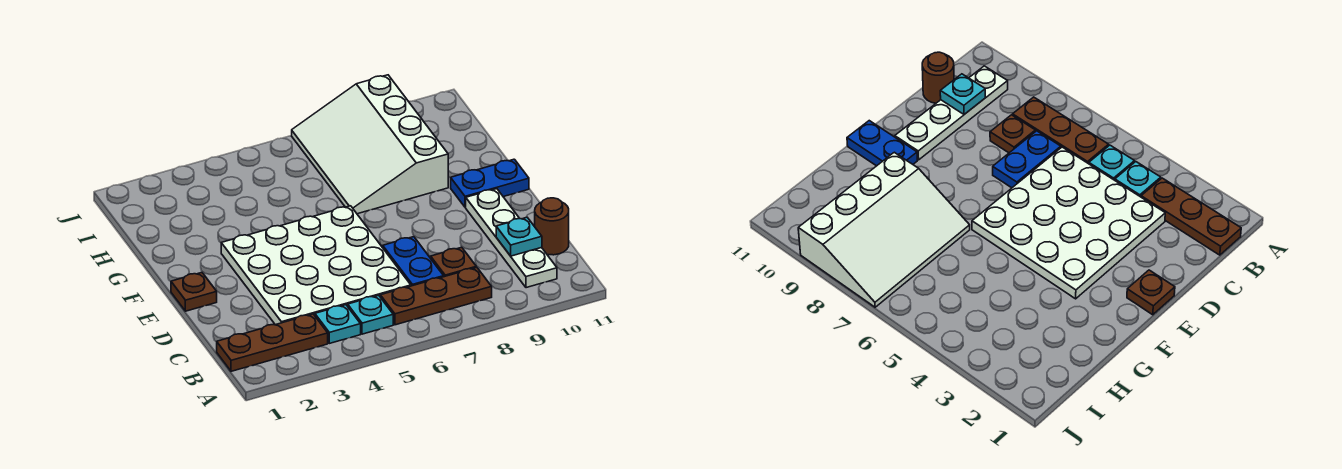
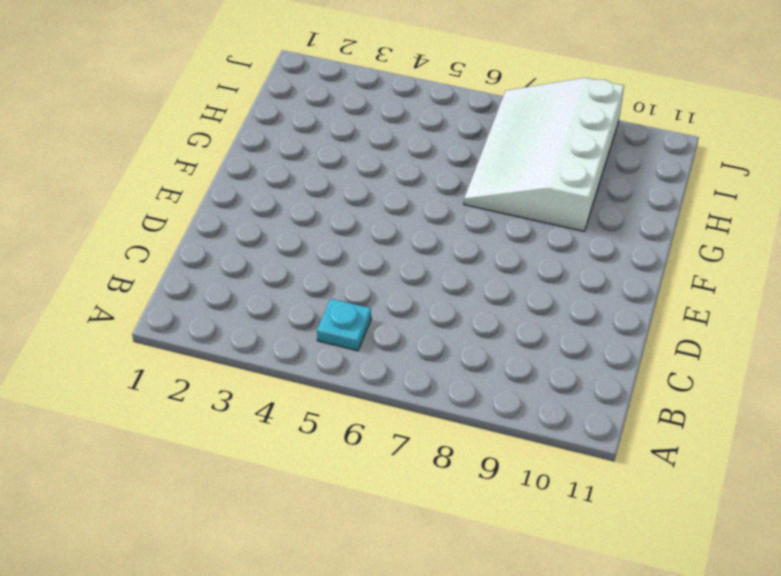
none -> brown 1x3 plate [217,314,328,371]
none -> cyan 1x1 plate [315,305,361,343]
none -> brown 1x3 plate [380,267,492,325]

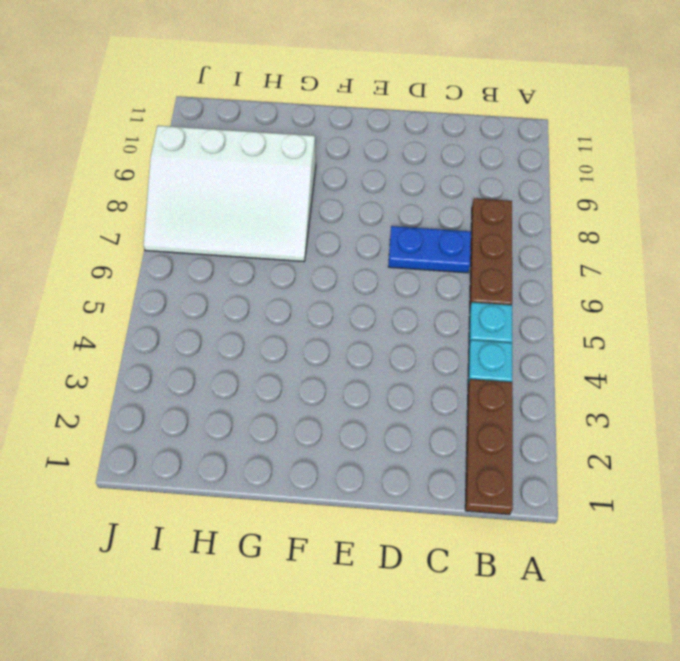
none -> white 1x4 plate [466,189,557,288]
none -> white 4x4 plate [221,206,411,325]
none -> brown 1x1 plate [431,247,476,277]

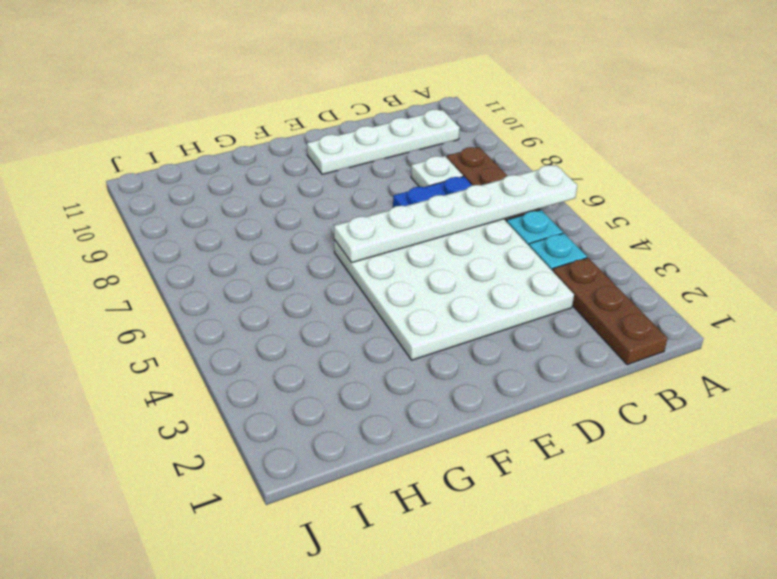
white 1x6 plate [334,165,577,263] -> none
white 1x1 plate [411,156,463,187] -> brown 1x1 plate [431,247,476,277]
none -> brown 1x1 round brick [535,198,569,255]
none -> brown 1x1 plate [171,273,217,311]
none -> blue 1x2 plate [451,159,529,207]

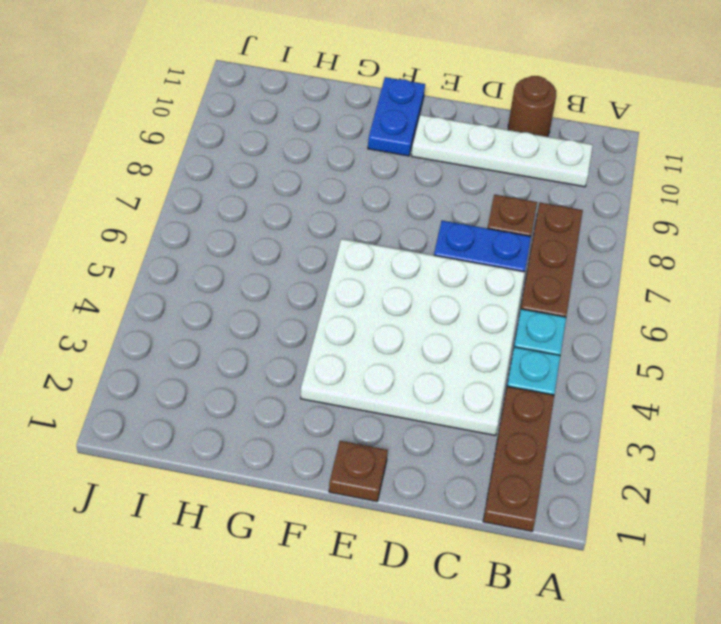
none -> white 3x4 slope [292,75,448,214]
none -> cyan 1x1 plate [496,217,542,256]

